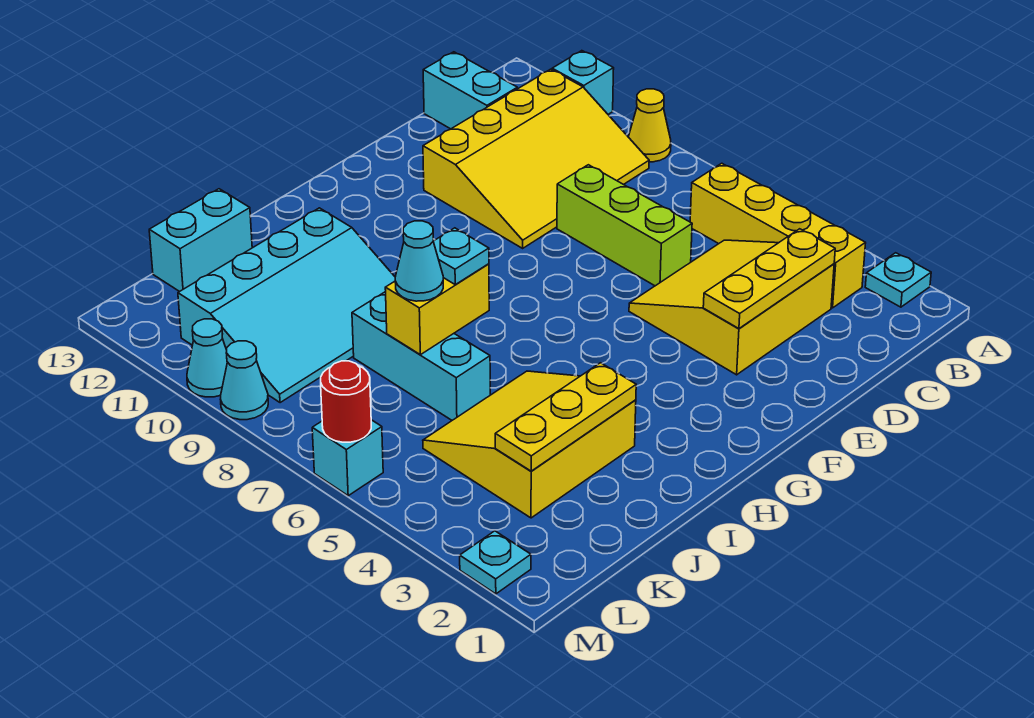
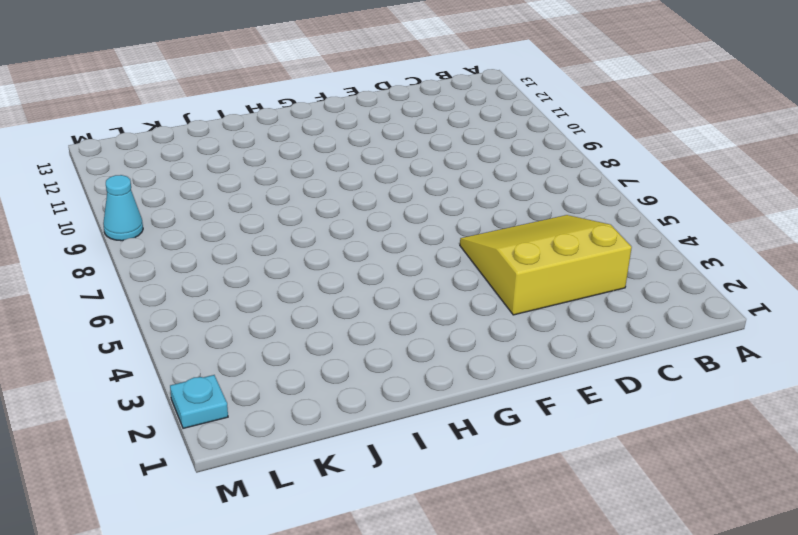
none -> cyan 1x1 plate [865,253,931,307]
none -> yellow 1x1 cone [629,89,671,162]
none -> cyan 1x1 brick [552,51,614,114]

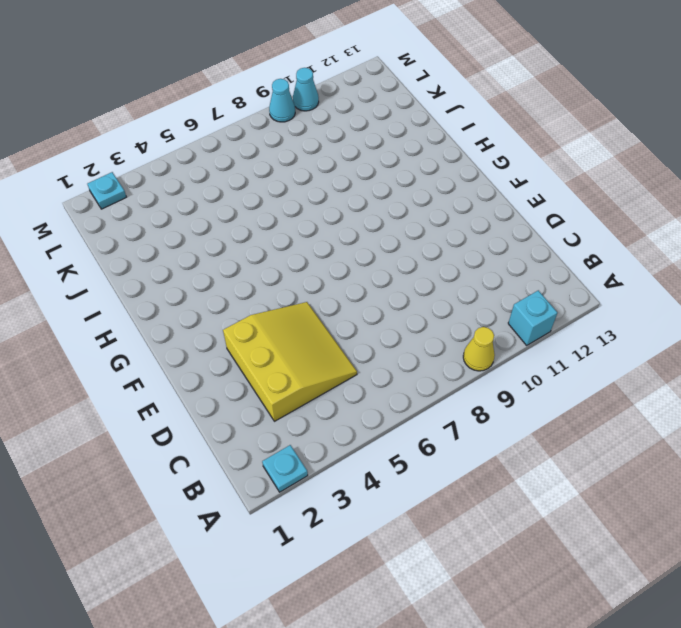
none -> yellow 1x4 brick [690,163,866,308]
none -> yellow 3x4 slope [423,69,649,248]
none -> cyan 1x2 brick [423,52,517,129]

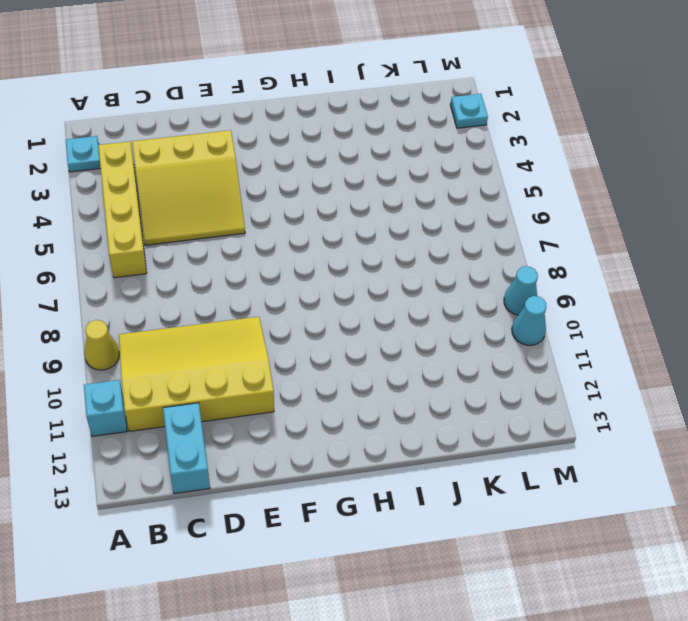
none -> lime 1x3 brick [557,165,692,286]
none -> yellow 3x3 slope [423,371,636,518]
none -> cyan 3x4 slope [178,208,395,403]

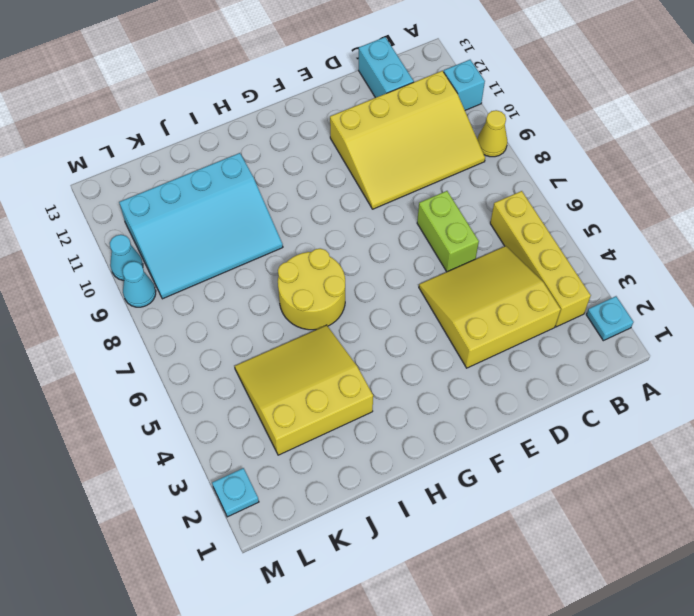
lime 1x2 brick [417,191,479,272] -> lime 1x3 brick [557,165,692,286]
yellow 2x2 round brick [278,248,345,330] -> none
none -> cyan 1x3 brick [352,292,490,420]
none -> cyan 1x2 brick [149,189,252,292]
none -> cyan 1x1 brick [312,420,383,496]

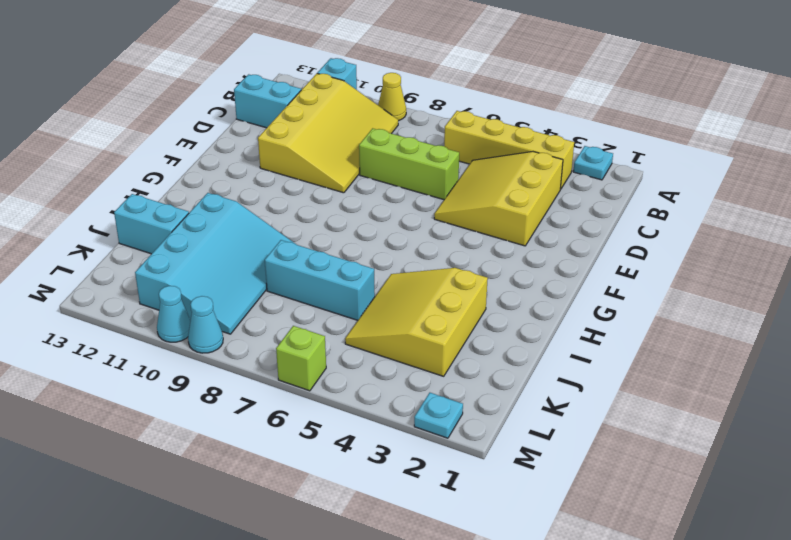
cyan 1x2 brick [114,194,189,254] -> cyan 1x2 brick turned to [149,189,252,292]
lime 1x1 brick [276,326,326,391] -> cyan 1x1 brick [312,420,383,496]
none -> yellow 1x3 plate [703,229,835,329]
none -> yellow 1x3 plate [495,363,636,471]
none -> yellow 1x2 brick [385,264,489,355]

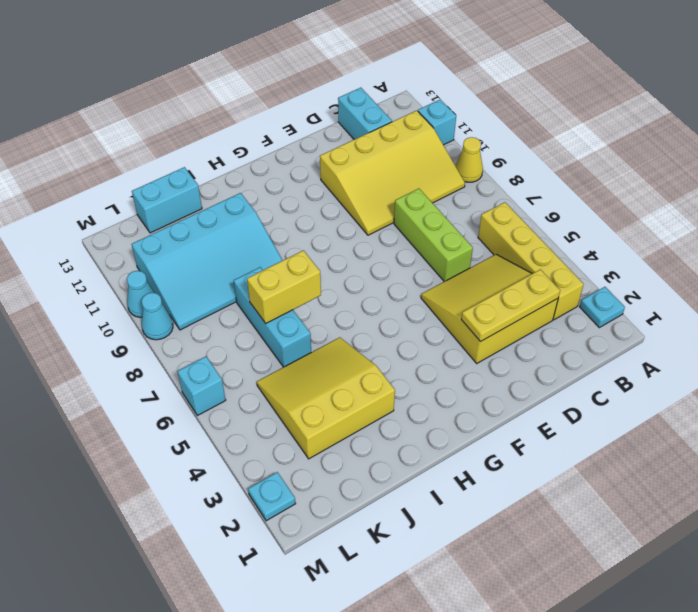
none -> yellow 1x3 plate [495,363,636,471]
none -> red 1x1 round brick [321,361,371,442]
none -> cyan 1x1 plate [433,228,489,285]

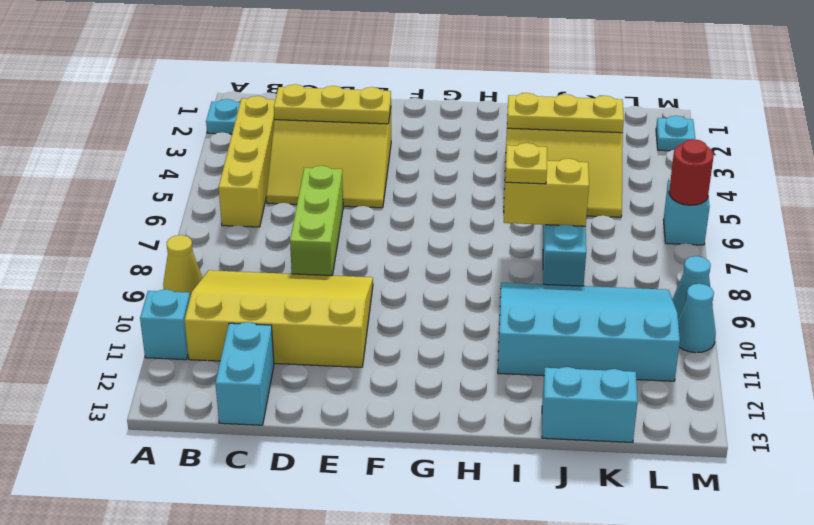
yellow 1x1 plate [505,143,547,184] -> cyan 1x1 plate [433,228,489,285]
none -> cyan 1x1 cone [395,221,443,301]

